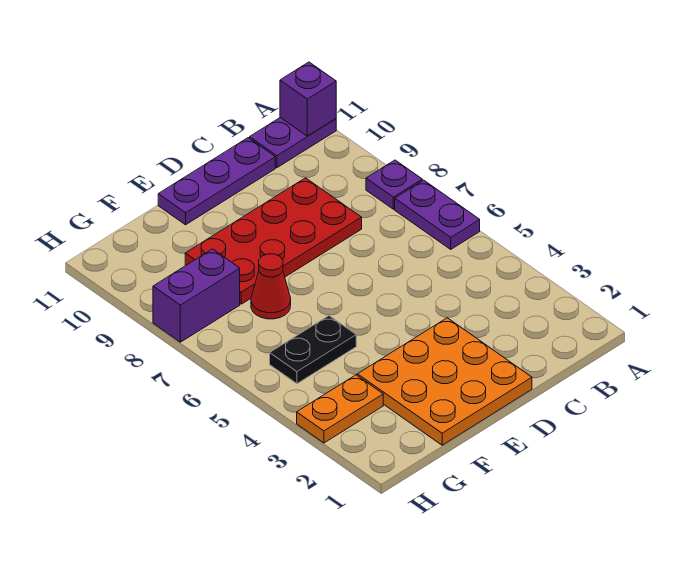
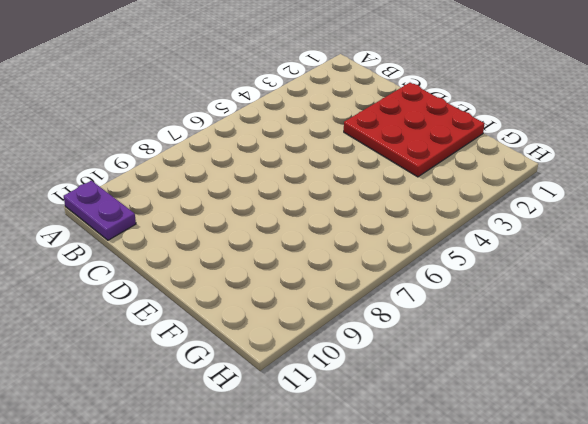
red 3x3 plate [344,83,484,177] -> orange 3x3 plate [357,318,532,445]
none -> purple 1x2 plate [395,180,480,249]
none -> purple 1x1 plate [366,160,422,209]

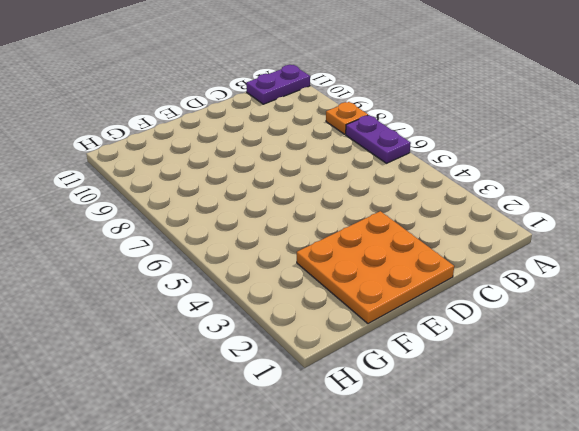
orange 1x1 plate [326,102,368,134] -> purple 1x1 plate [366,160,422,209]
none -> red 2x4 plate [185,178,362,304]
none -> purple 1x3 plate [158,138,275,225]

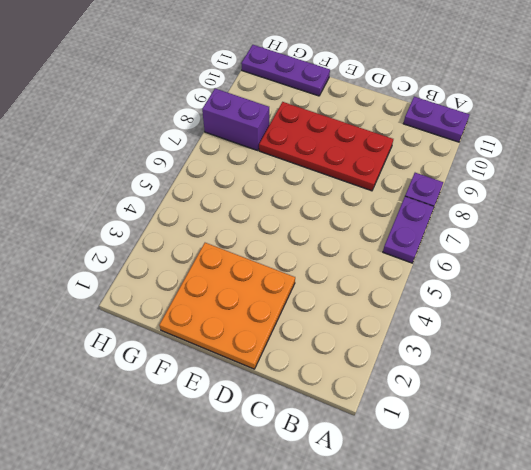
purple 1x3 plate [241,45,330,96] -> purple 1x3 plate moved to [158,138,275,225]
none -> black 1x2 plate [270,316,356,384]
none -> red 1x1 cone [251,254,291,319]

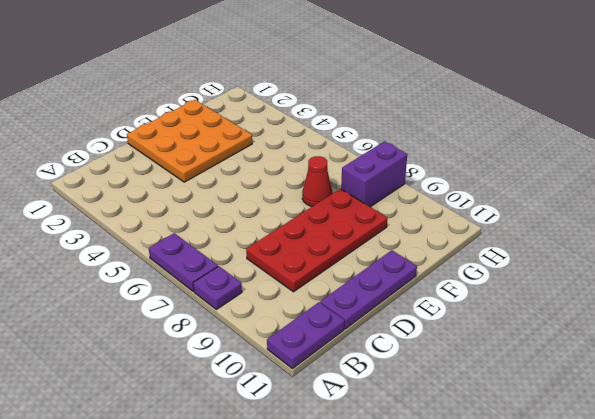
none -> black 1x2 plate [270,316,356,384]
none -> orange 1x2 plate [297,375,383,443]

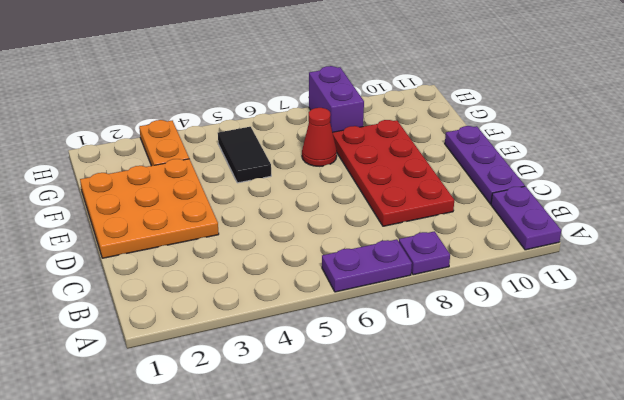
black 1x2 tile [218,127,271,183] -> black 1x2 plate [270,316,356,384]
none -> purple 1x1 brick [280,62,336,136]

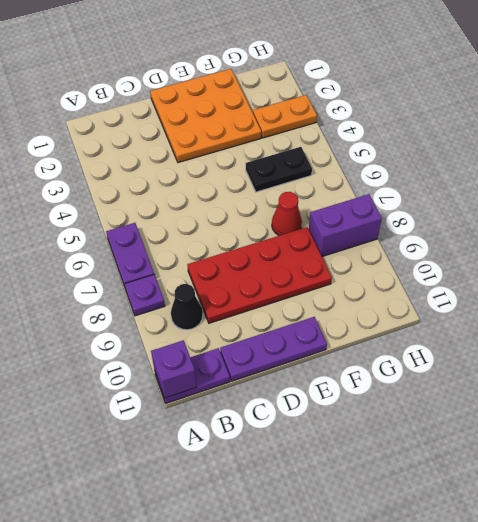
black 1x1 cone [171,284,203,330] -> none

